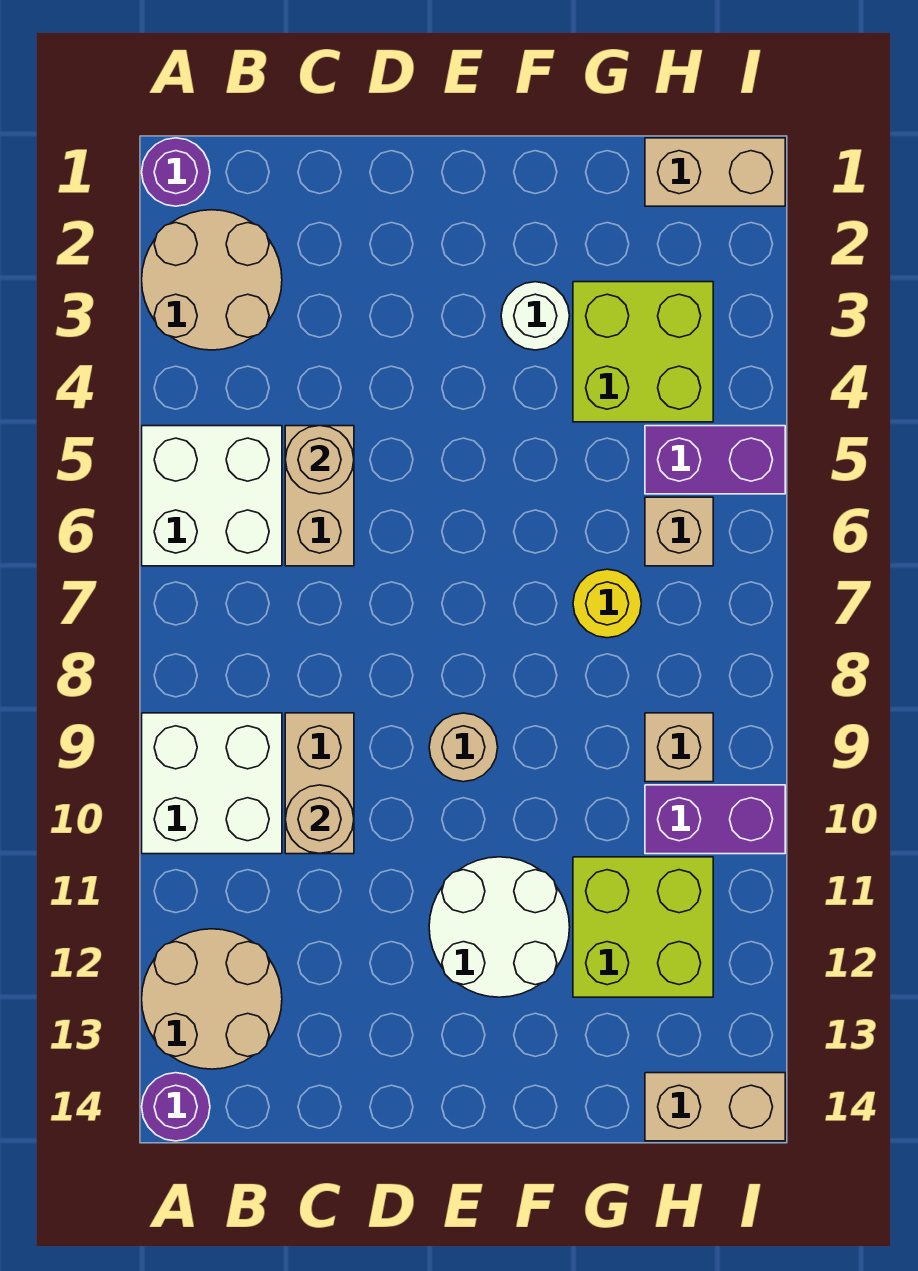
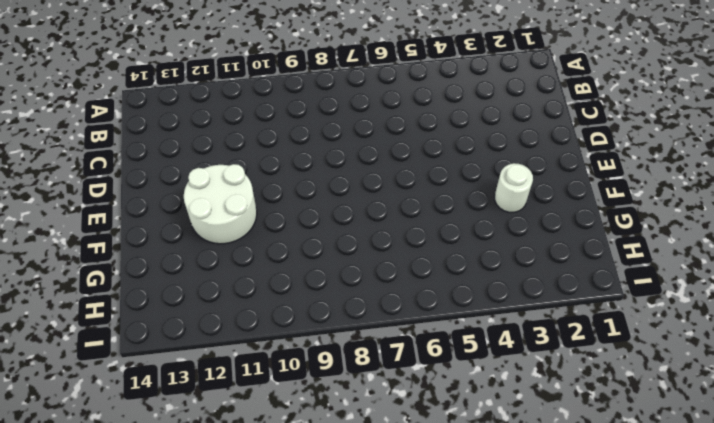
none -> purple 1x1 round brick [142,138,210,206]
none -> tan 2x2 round brick [142,210,282,350]
none -> white 2x2 brick [142,426,282,566]

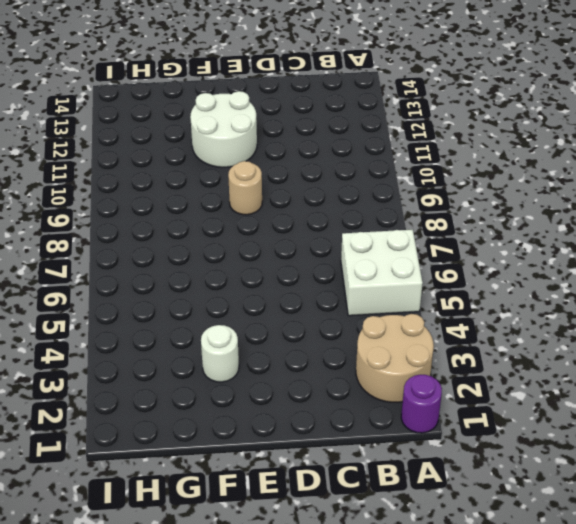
none -> white 2x2 brick [142,713,282,854]
none -> tan 2x2 round brick [142,929,282,1069]
none -> purple 1x1 round brick [142,1073,210,1141]

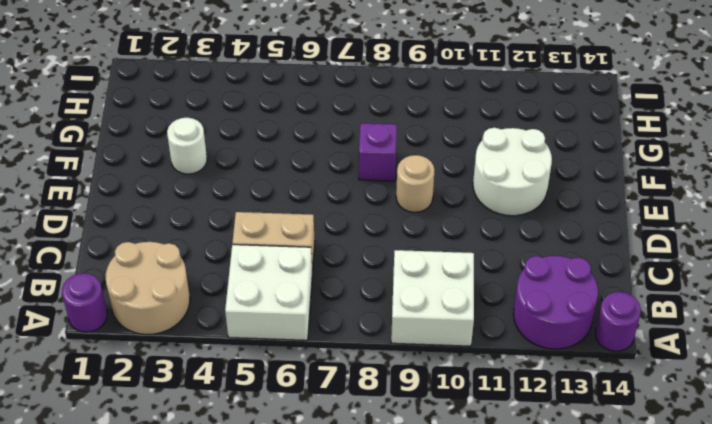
purple 2x2 round brick [513,256,598,349] -> tan 2x2 round brick [142,929,282,1069]
purple 1x1 brick [359,123,397,181] -> none
none -> tan 1x2 brick [285,713,354,854]
none -> lime 2x2 brick [573,282,713,422]
none -> yellow 1x1 round brick [573,569,641,638]

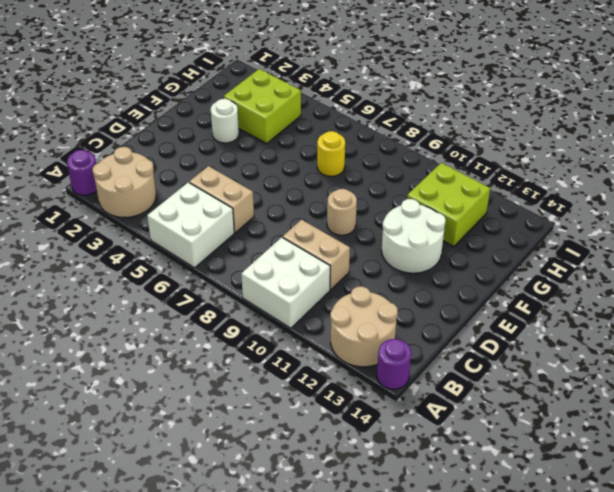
none -> tan 1x2 brick [645,138,785,206]
none -> purple 1x2 brick [645,426,785,494]
none -> tan 1x1 brick [645,497,713,566]

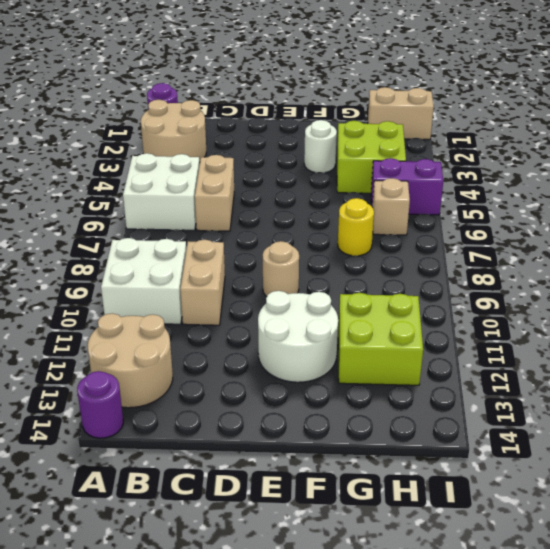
none -> tan 1x1 brick [645,713,713,782]
none -> purple 1x2 brick [645,785,785,854]
none -> tan 1x2 brick [645,1073,785,1141]

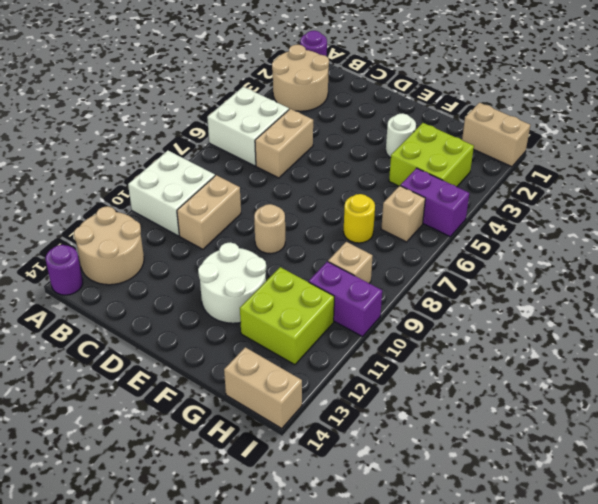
none -> tan 1x1 round brick [285,426,354,494]
none -> tan 1x1 round brick [285,785,354,853]

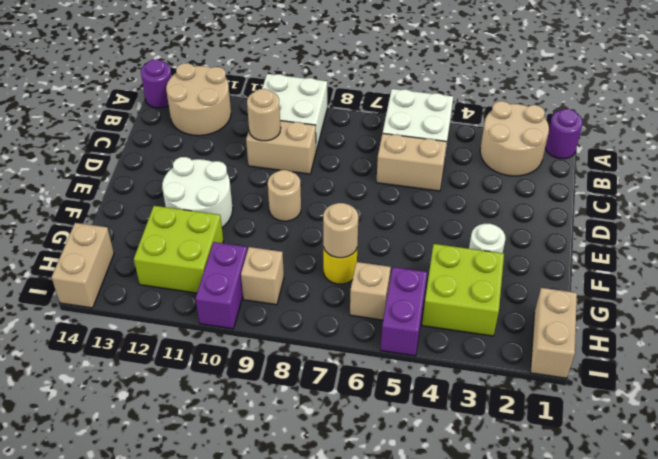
tan 1x1 round brick [323,203,358,258] -> tan 1x1 round brick moved to [285,426,354,494]

